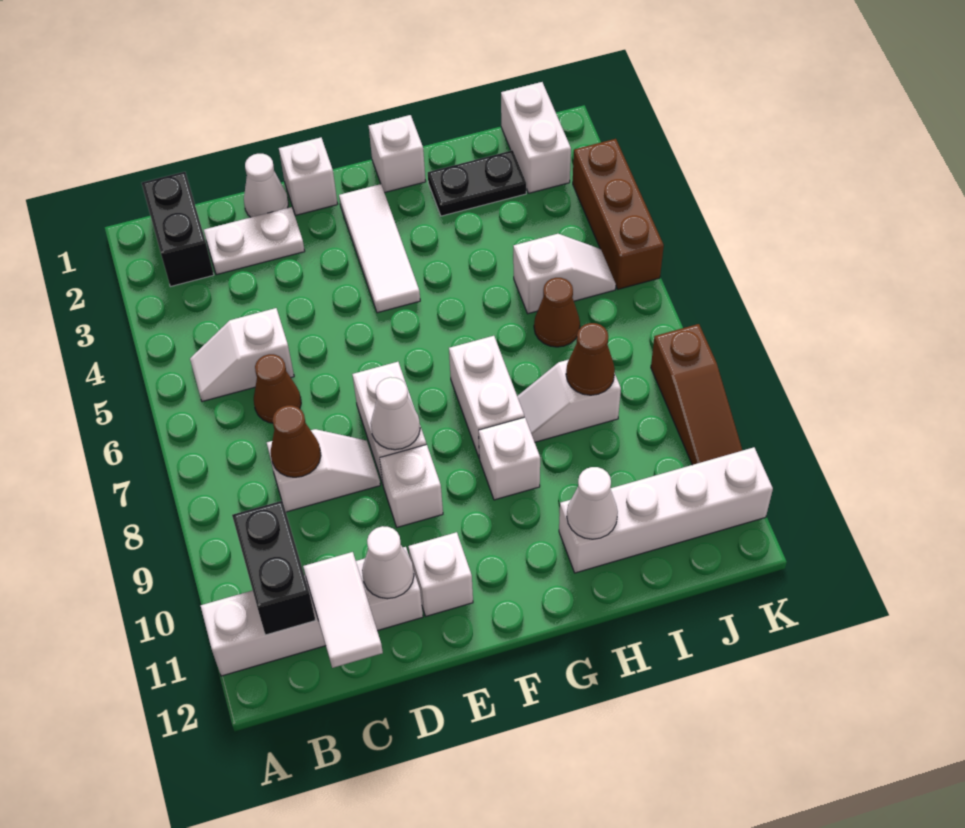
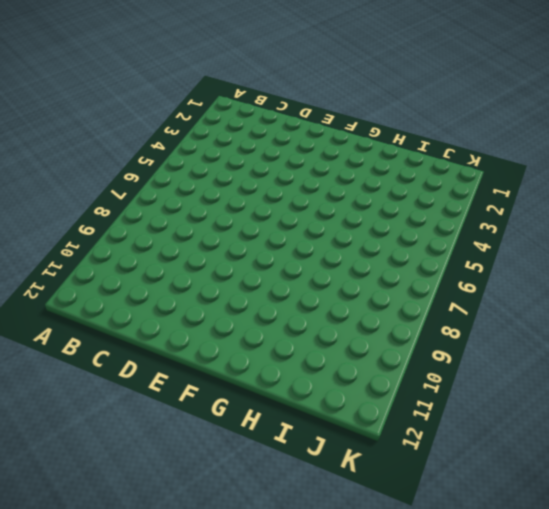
none -> white 1x4 brick [201,547,423,676]
none -> black 1x2 brick [142,172,214,287]
none -> white 1x2 slope [190,308,294,402]
none -> white 1x2 plate [204,207,305,275]

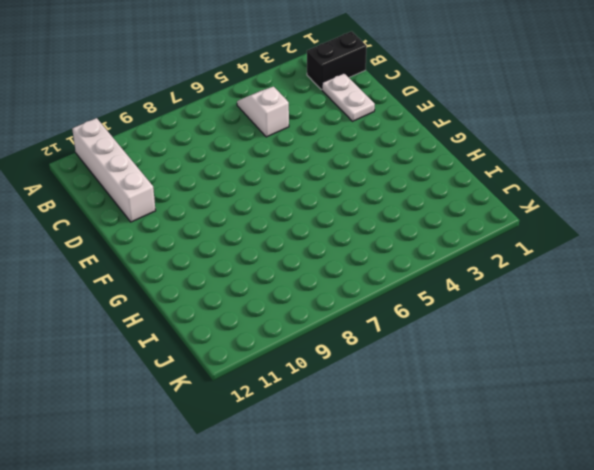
none -> brown 1x1 cone [254,354,301,423]
none -> white 1x2 slope [267,429,380,512]
none -> white 1x1 cone [244,154,288,217]
none -> white 1x1 brick [279,138,337,215]

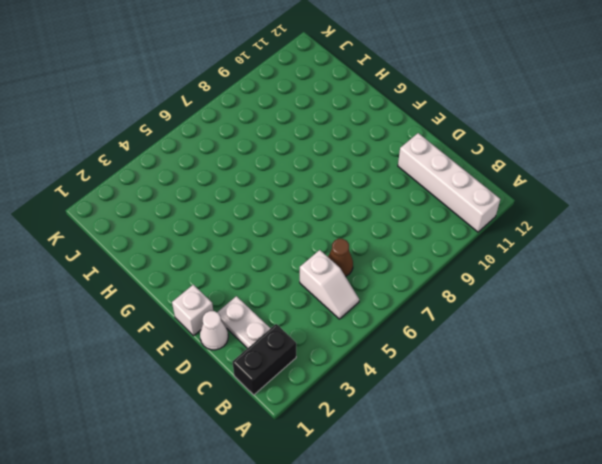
none -> white 1x2 slope [267,429,380,512]
none -> white 1x2 brick [352,362,426,484]
none -> white 1x1 brick [380,444,443,527]
none -> white 1x1 brick [408,532,473,616]

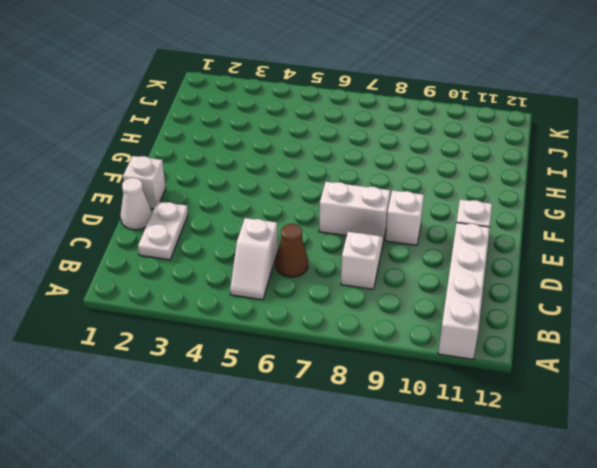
none -> black 1x2 brick [142,172,214,287]
none -> white 1x3 tile [339,184,420,313]
none -> white 1x1 brick [369,115,426,193]
none -> white 1x2 brick [449,336,524,458]

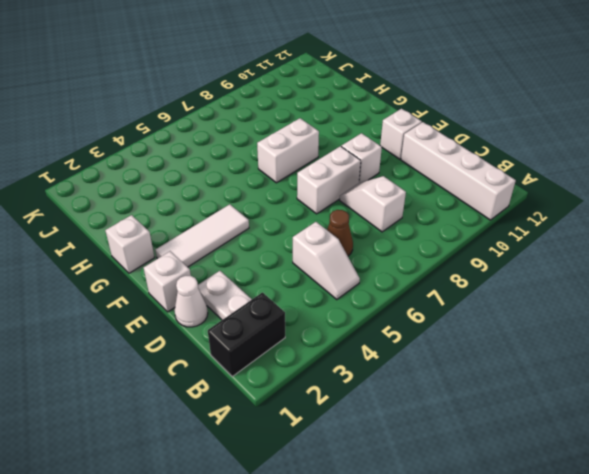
none -> white 1x1 brick [479,417,540,500]
none -> black 1x2 plate [428,150,526,216]
none -> white 1x2 slope [517,360,621,442]
none -> white 1x4 brick [559,447,773,573]

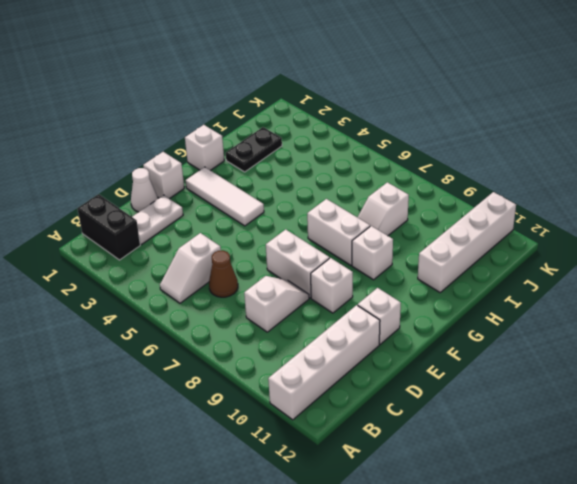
none -> white 1x2 slope [513,234,616,314]
none -> brown 1x1 cone [534,278,580,347]
none -> white 1x2 brick [501,82,571,193]
none -> brown 1x3 brick [573,139,664,289]

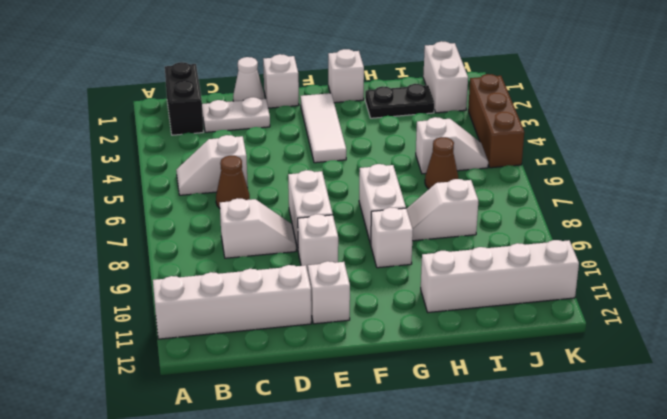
none -> brown 1x3 slope [651,324,743,465]
none -> black 1x2 brick [232,501,316,635]
none -> brown 1x1 cone [271,405,321,477]
none -> white 1x2 tile [303,552,383,668]

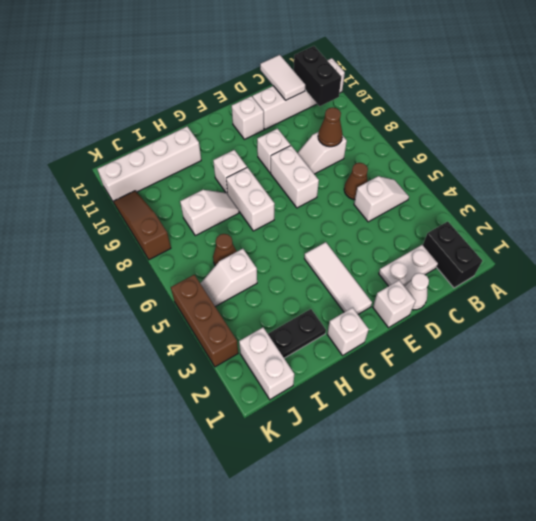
none -> white 1x1 cone [362,526,414,599]
none -> white 1x1 cone [371,377,420,450]
none -> white 1x1 cone [567,467,618,539]
none -> brown 1x1 cone [566,323,615,395]

